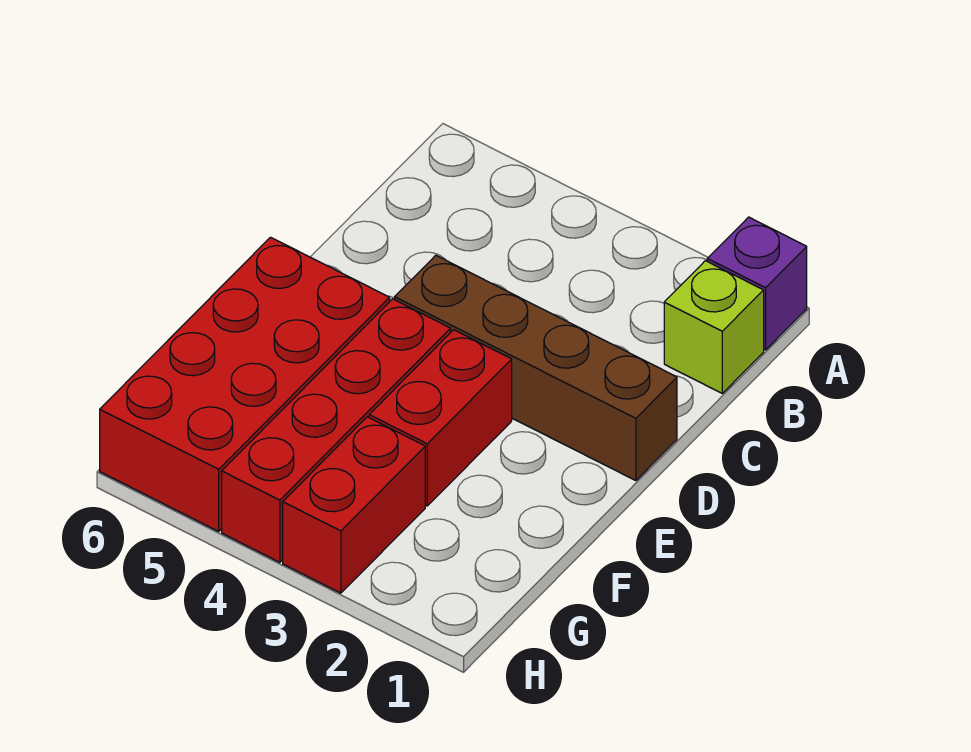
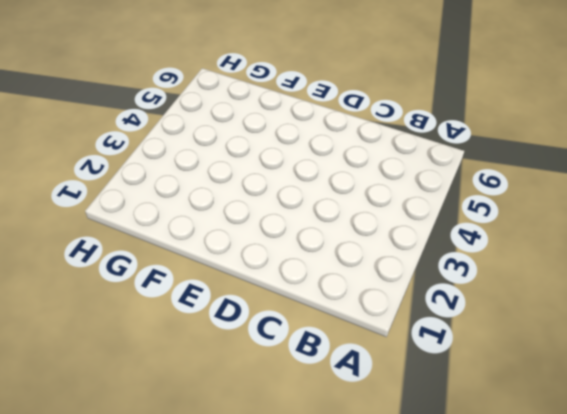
none -> purple 1x1 brick [707,217,807,350]
none -> lime 1x1 brick [664,261,764,393]

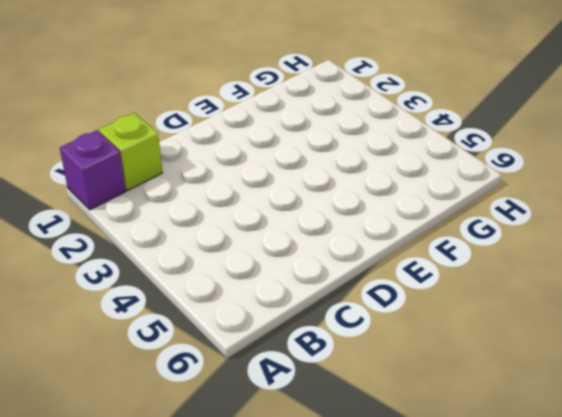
none -> brown 1x4 brick [395,255,677,481]
none -> red 1x2 brick [369,330,512,506]

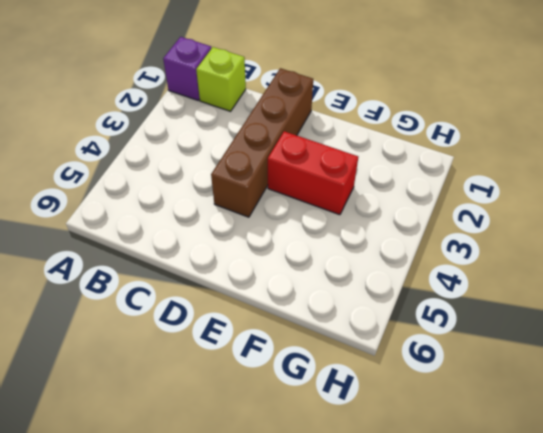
none -> red 1x4 brick [222,299,451,562]
none -> red 2x4 brick [100,237,390,531]

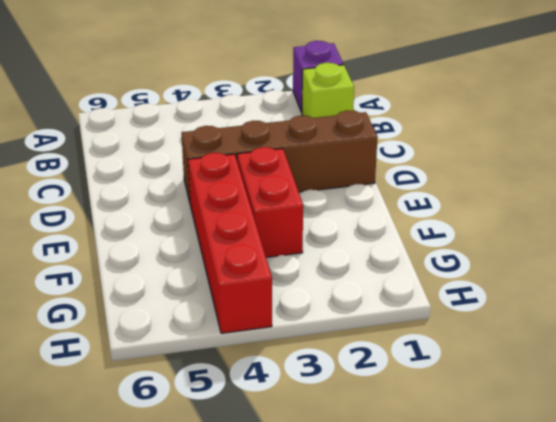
none -> red 2x4 brick [100,237,390,531]
none -> red 1x2 brick [283,417,425,593]

